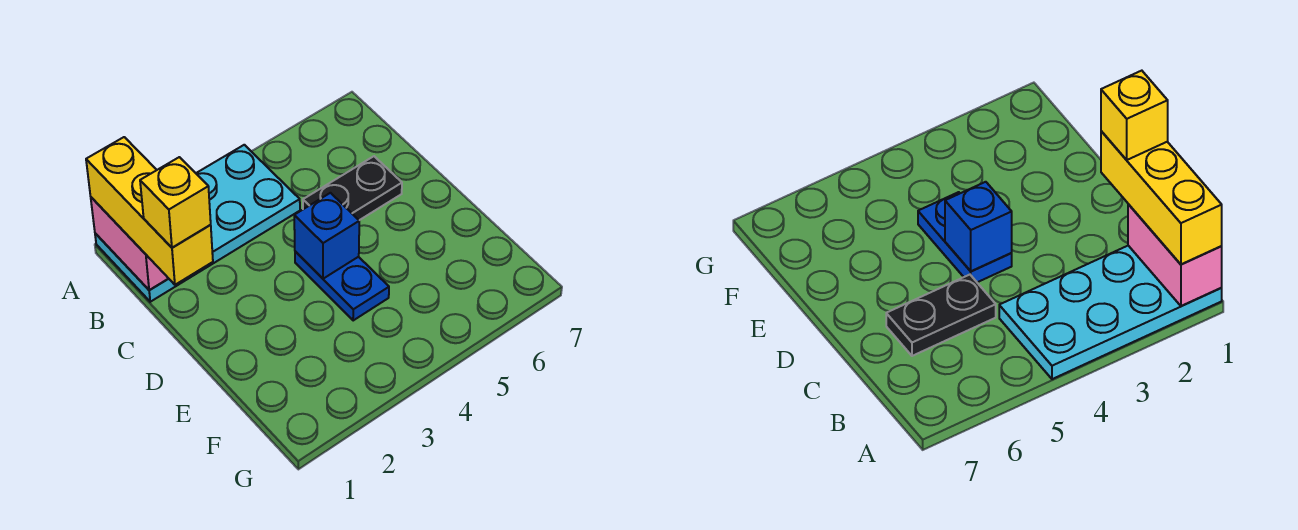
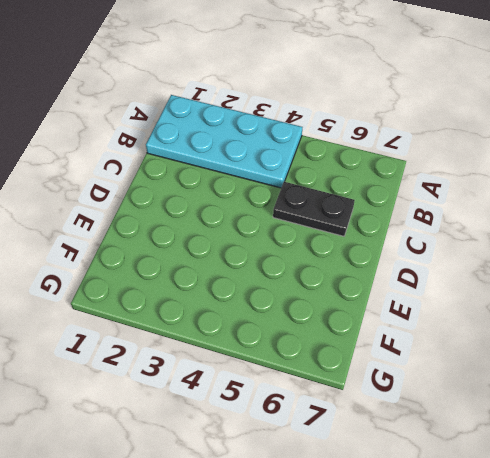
none -> blue 1x2 plate [295,251,389,321]
none -> pink 1x2 brick [91,197,169,290]

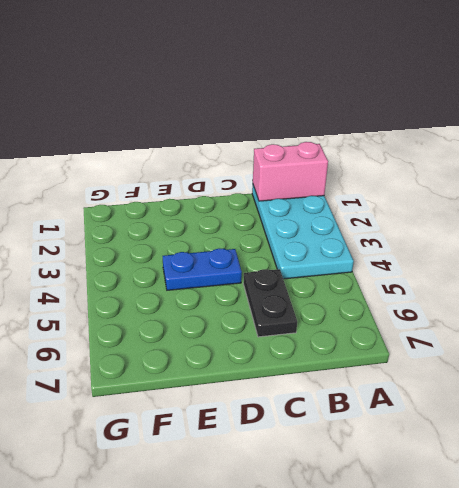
none -> blue 1x1 brick [294,193,359,279]
none -> yellow 1x3 brick [86,137,213,285]

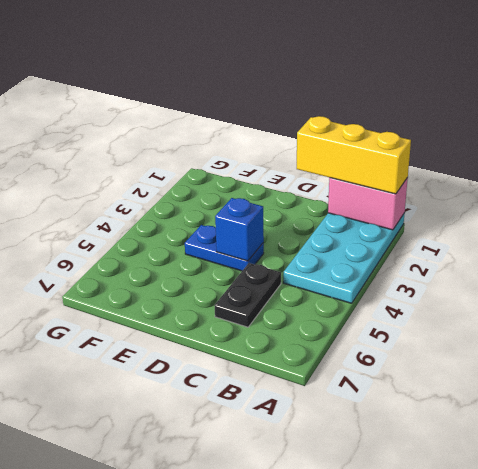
none -> yellow 1x1 brick [140,157,211,248]

